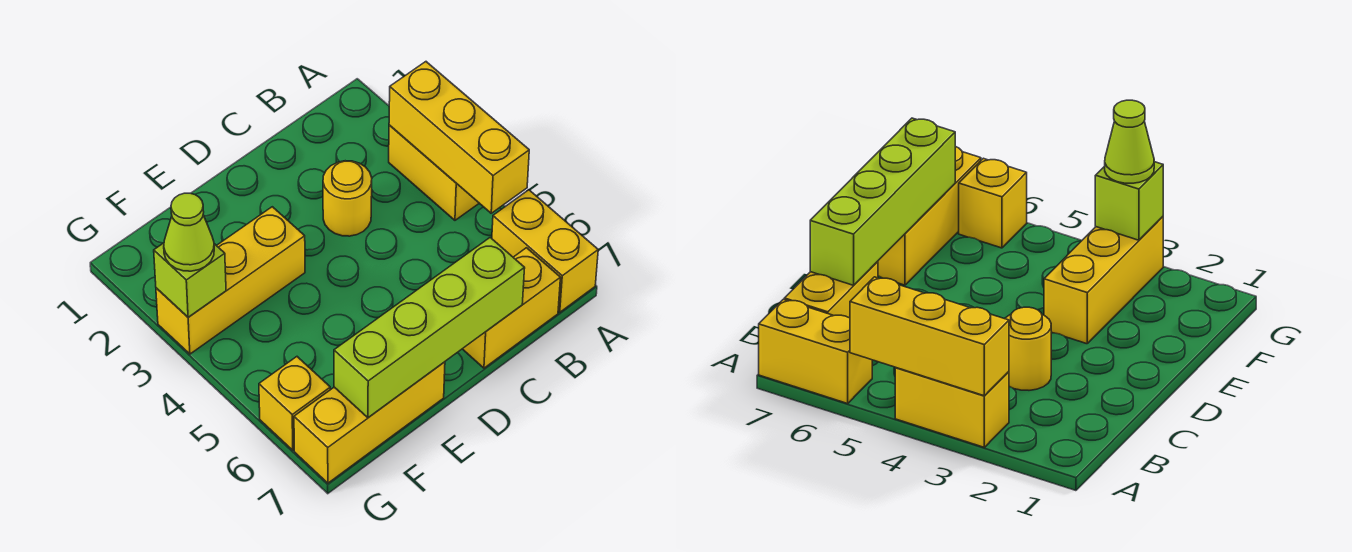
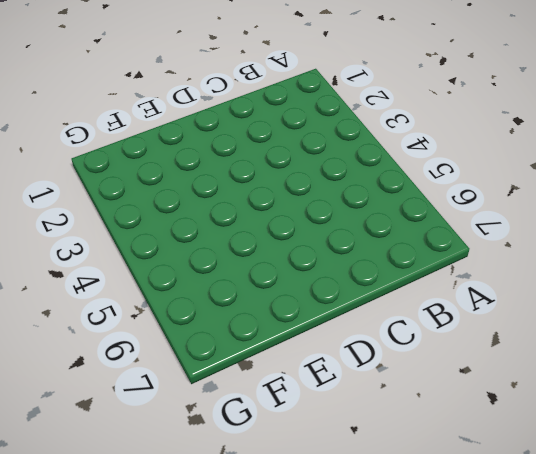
none -> yellow 1x2 brick [389,125,479,220]
none -> yellow 1x2 brick [492,190,598,312]

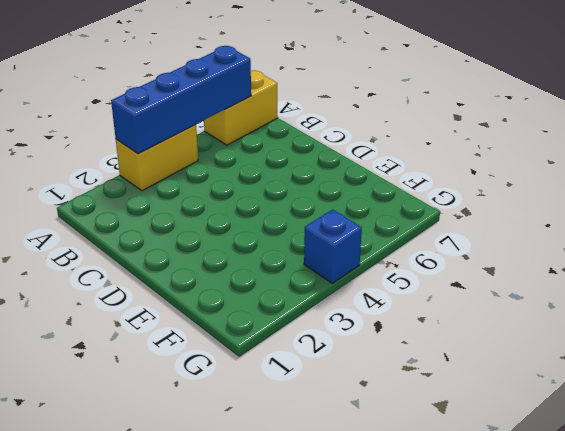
blue 1x4 brick [111,46,251,154] -> yellow 1x3 brick [389,62,529,213]
blue 1x1 brick [304,209,362,283] -> none
none -> yellow 1x2 brick [463,248,560,368]
none -> yellow 1x1 round brick [323,161,372,236]

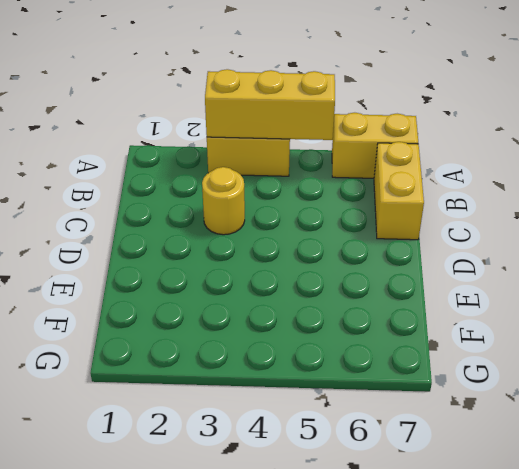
none -> yellow 1x3 brick [156,207,305,354]
none -> yellow 1x3 brick [294,362,445,483]

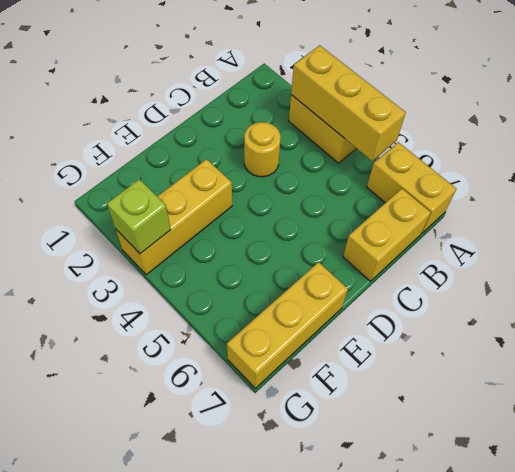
none -> yellow 1x1 brick [259,357,330,450]
none -> lime 1x4 brick [334,238,525,418]

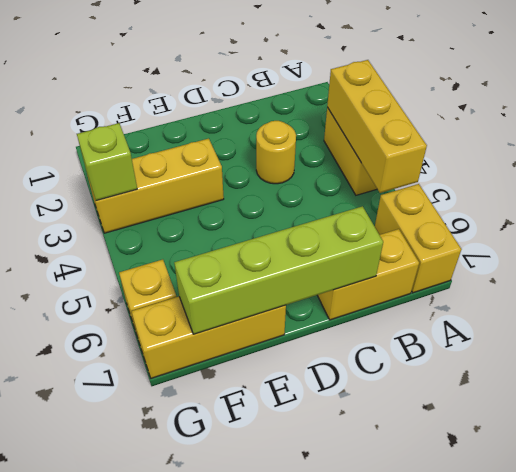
none -> lime 1x1 cone [164,193,214,271]

